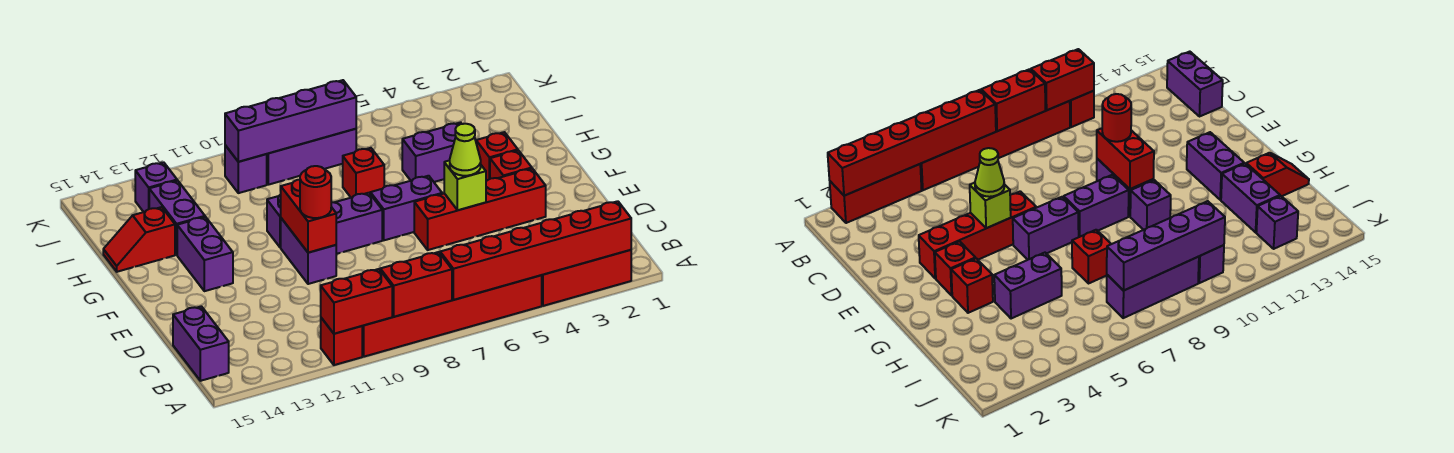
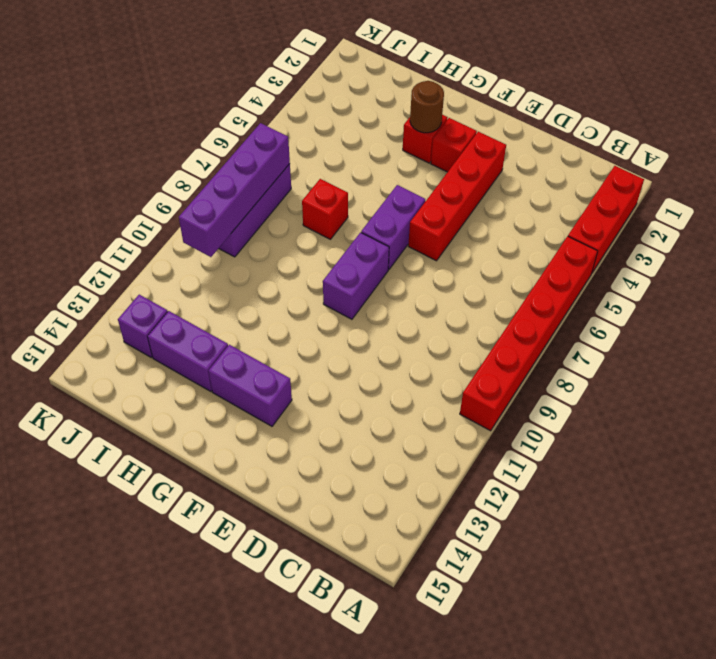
brown 1x1 round brick [410,81,444,133] -> none
none -> red 1x1 brick [321,318,362,365]
none -> purple 1x2 brick [173,306,229,381]
none -> purple 1x2 brick [281,218,336,284]

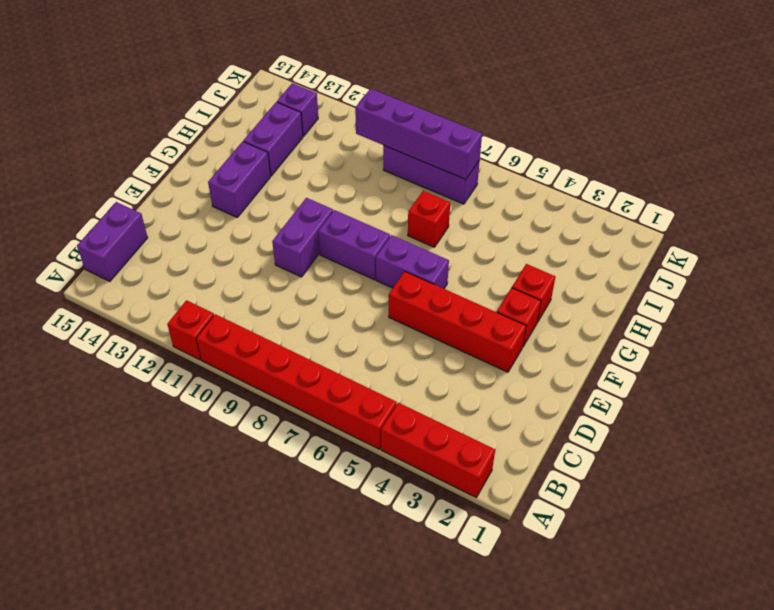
none -> purple 1x1 brick [267,195,281,248]
none -> purple 1x2 brick [402,122,462,182]
none -> red 1x2 slope [103,207,175,272]

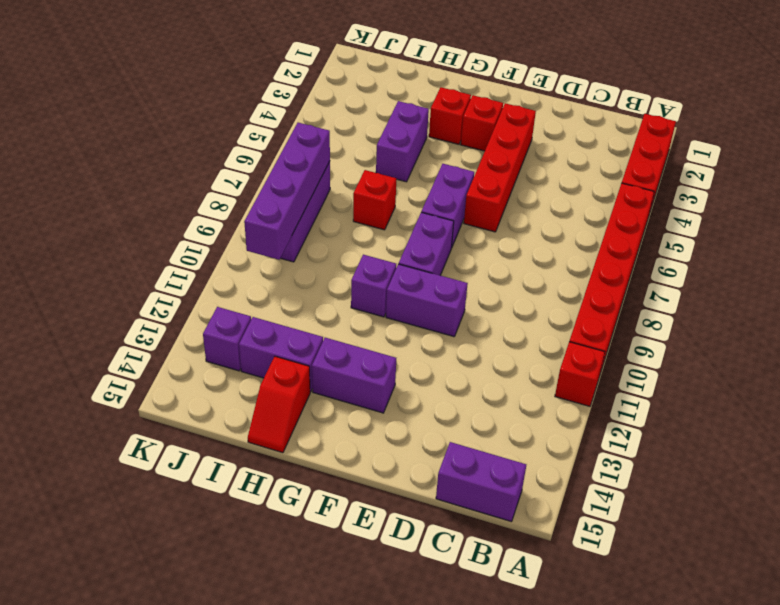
none -> purple 1x1 brick [225,145,267,193]
none -> red 1x6 brick [440,201,631,300]
none -> red 1x2 brick [380,252,452,317]

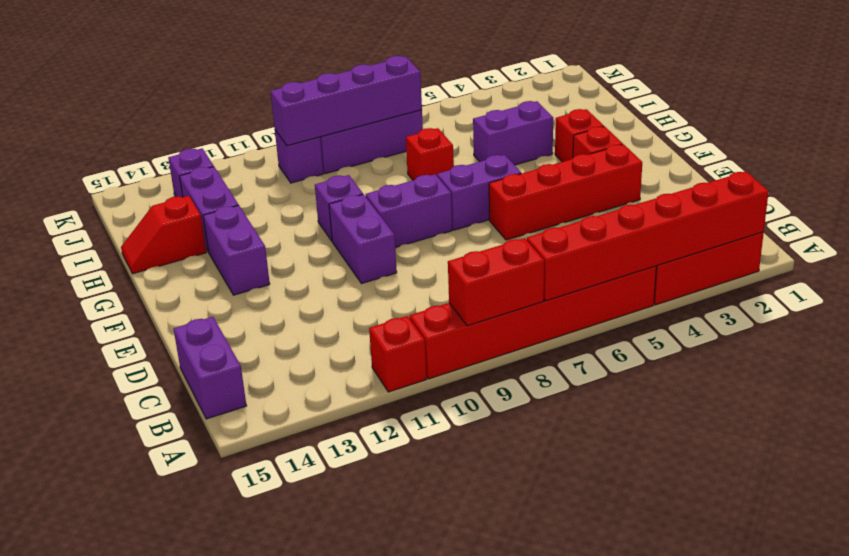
none -> red 1x2 brick [321,269,392,334]
none -> lime 1x1 brick [444,160,486,210]
none -> red 1x2 brick [281,180,336,253]

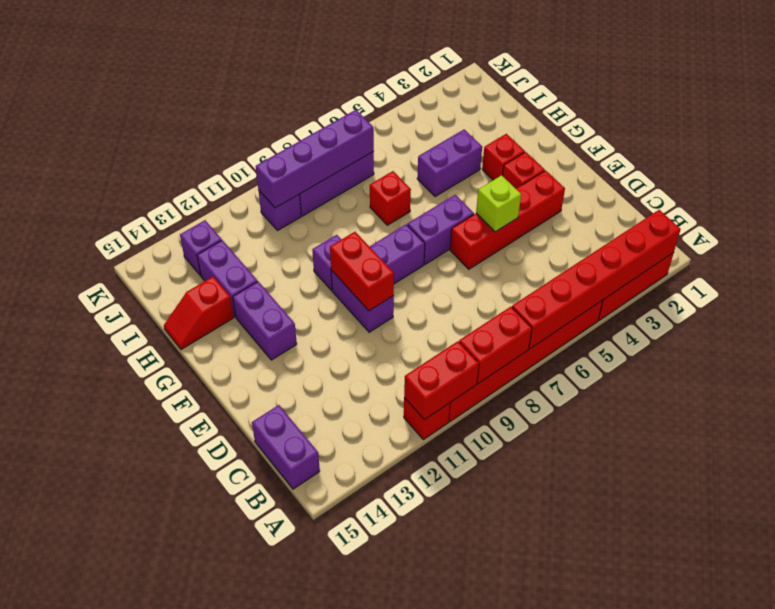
none -> lime 1x1 cone [450,124,481,176]
none -> red 1x1 round brick [300,166,331,218]

